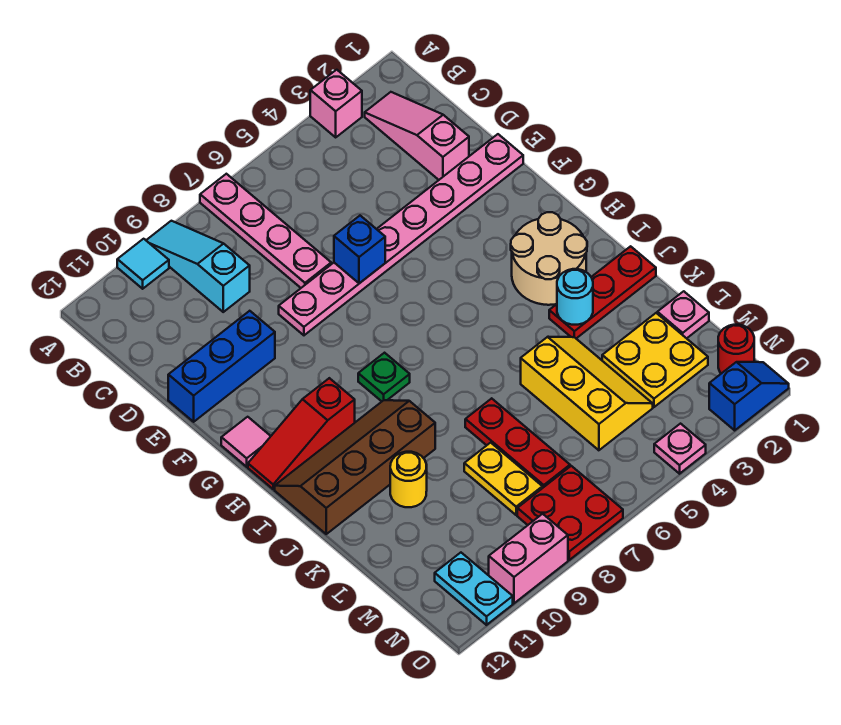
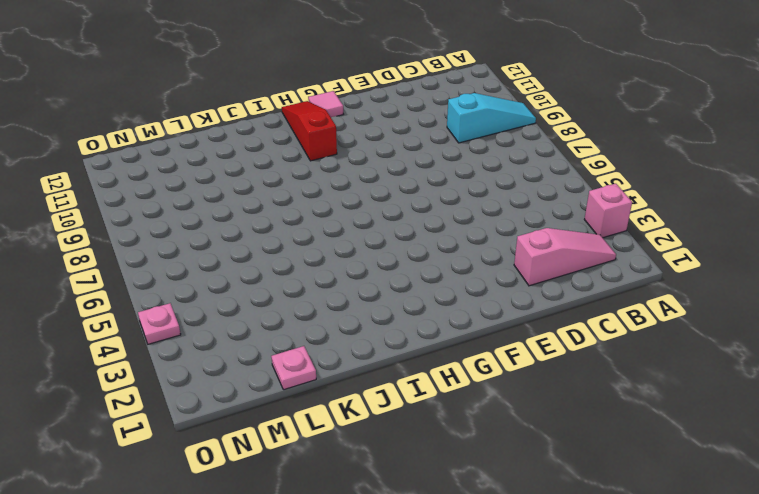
none -> pink 1x4 plate [200,174,331,288]
none -> cyan 1x1 tile [117,239,169,289]
none -> pink 1x8 plate [279,134,523,335]

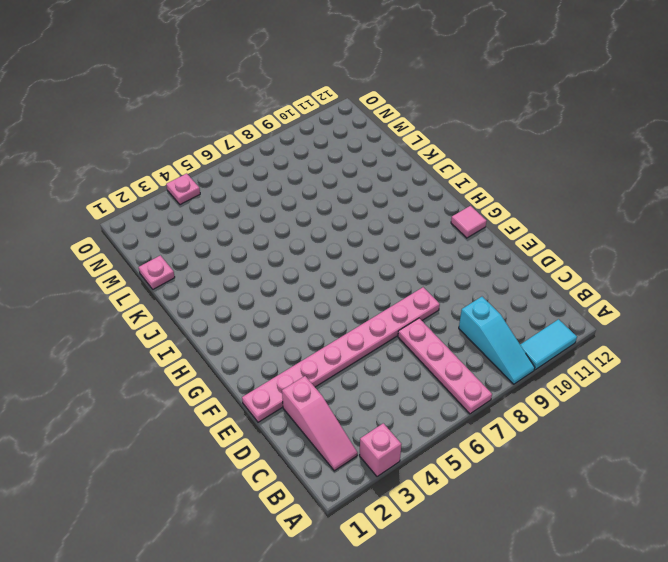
cyan 1x2 tile [520,319,577,370] -> cyan 1x1 tile [117,239,169,289]
none -> blue 1x3 brick [168,311,275,422]
none -> tan 2x2 round brick [511,212,587,305]
none -> green 1x1 plate [358,353,410,401]

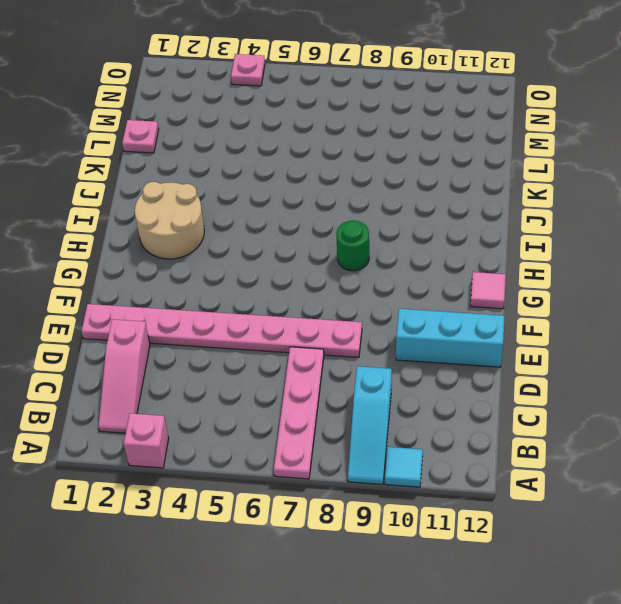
cyan 1x3 brick [396,309,505,367] -> blue 1x3 brick [168,311,275,422]
green 1x1 round brick [336,221,369,271] -> green 1x1 plate [358,353,410,401]
none -> red 1x3 slope [248,378,355,489]
none -> brown 2x4 slope [275,400,435,534]
none -> red 1x3 plate [549,246,656,338]

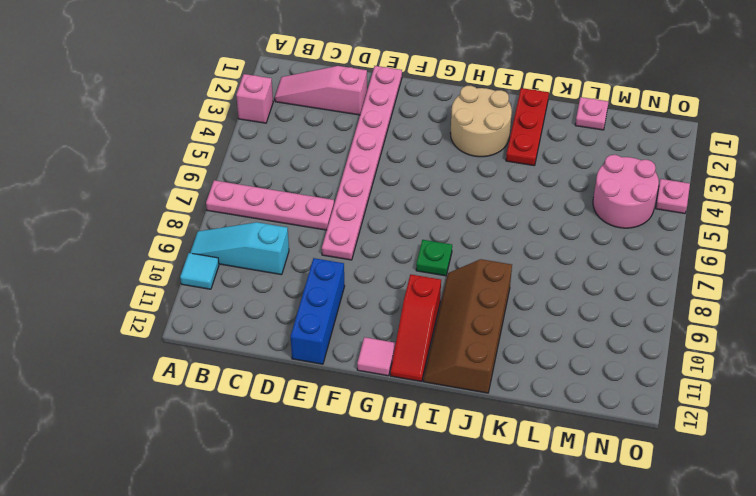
pink 2x2 round brick [593,155,659,228] -> yellow 2x3 slope [521,337,653,450]
none -> red 1x3 plate [465,398,570,488]
none -> yellow 1x1 round brick [390,452,427,507]
none -> yellow 2x2 plate [602,313,708,407]

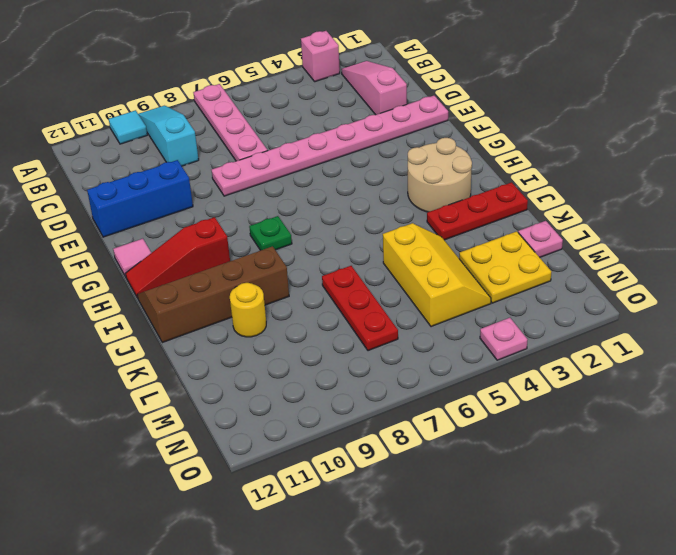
none -> yellow 1x2 plate [464,443,542,515]
none -> red 1x1 round brick [718,325,754,374]
none -> red 2x2 plate [517,466,623,560]

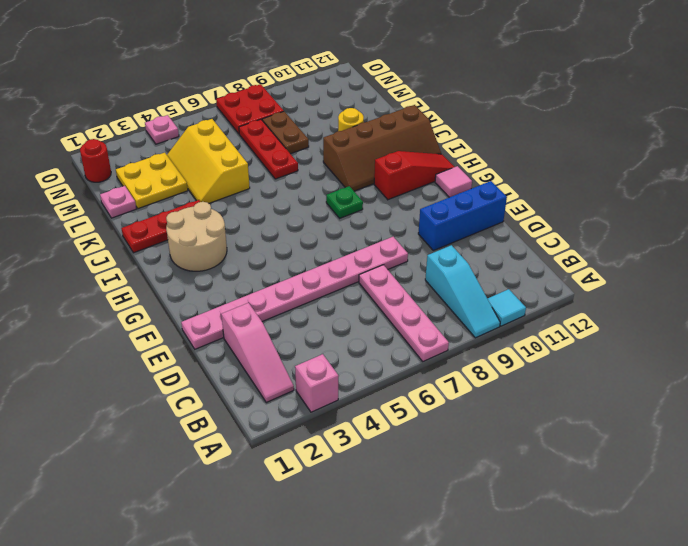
brown 1x2 plate [262,111,309,154] -> yellow 1x2 plate [464,443,542,515]
none -> cyan 1x2 plate [435,553,513,625]
none -> blue 1x2 slope [709,362,789,430]
none -> pink 1x2 brick [489,514,568,603]

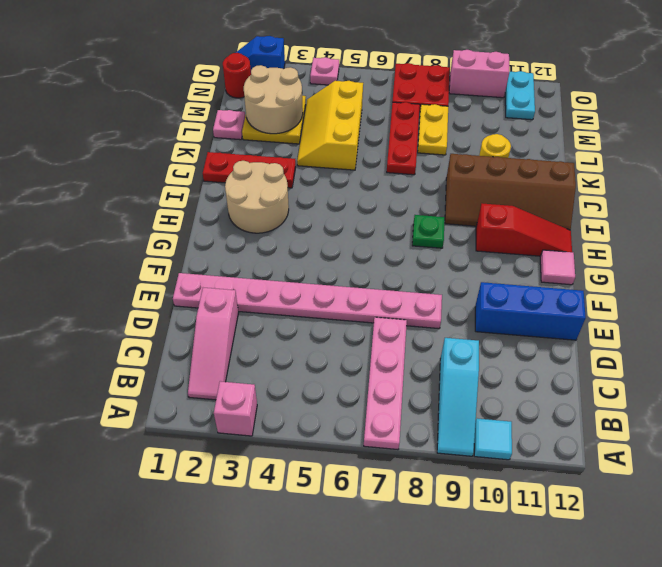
tan 2x2 round brick [244,65,303,134] -> none
none -> blue 1x1 brick [334,216,385,283]
none -> cyan 1x1 round brick [557,269,593,325]

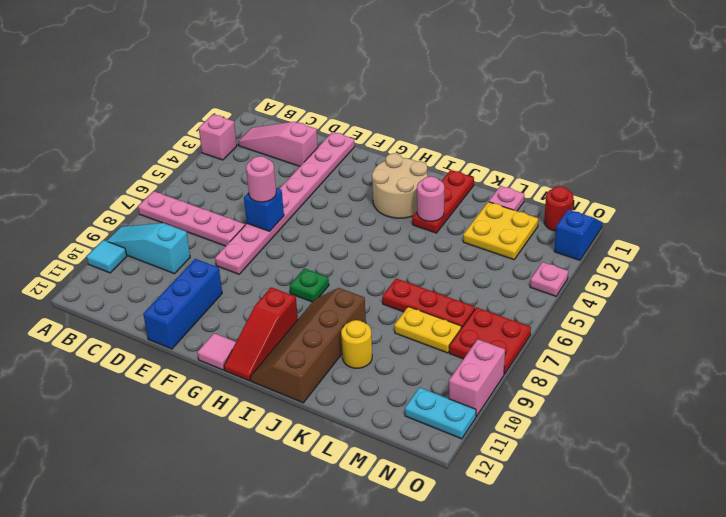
pink 1x1 round brick [246,156,276,202] -> none
pink 1x1 round brick [417,176,444,221] -> cyan 1x1 round brick [557,269,593,325]
none -> yellow 2x3 slope [521,337,653,450]

